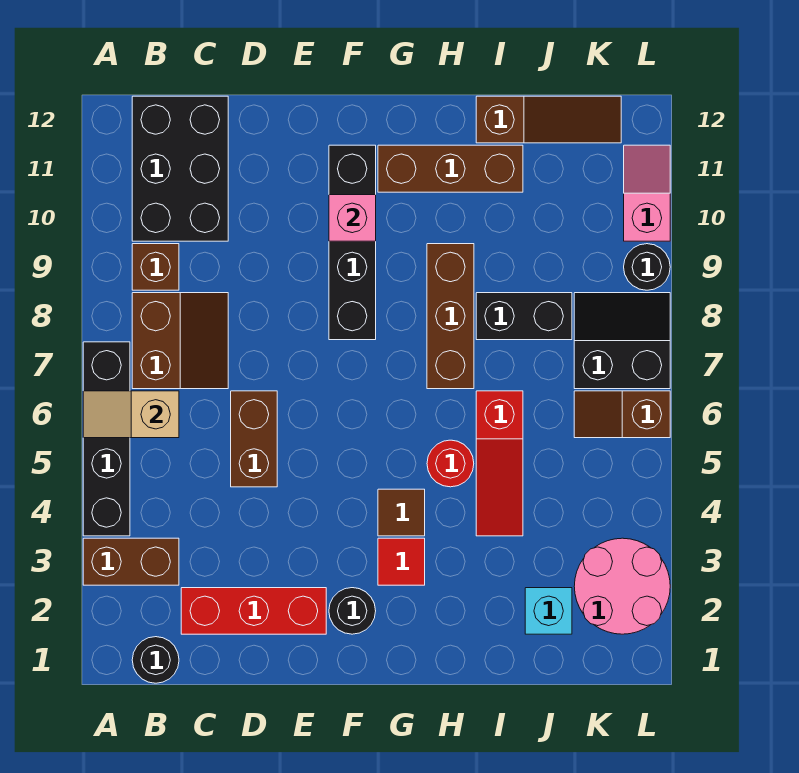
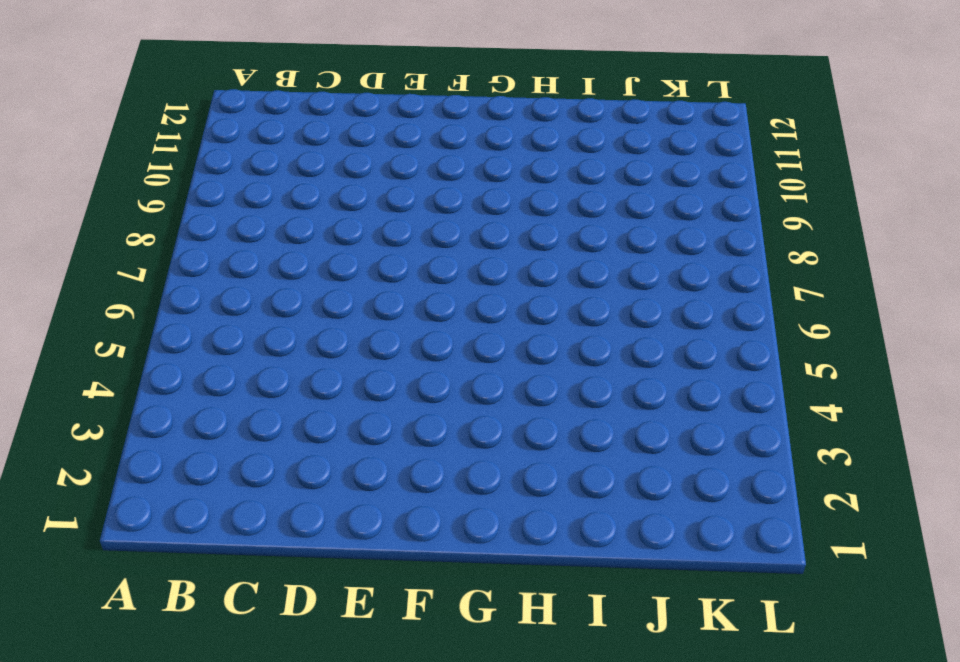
none -> brown 1x2 brick [83,538,179,585]
none -> black 1x4 brick [83,342,130,536]
none -> black 1x1 round brick [132,637,179,683]

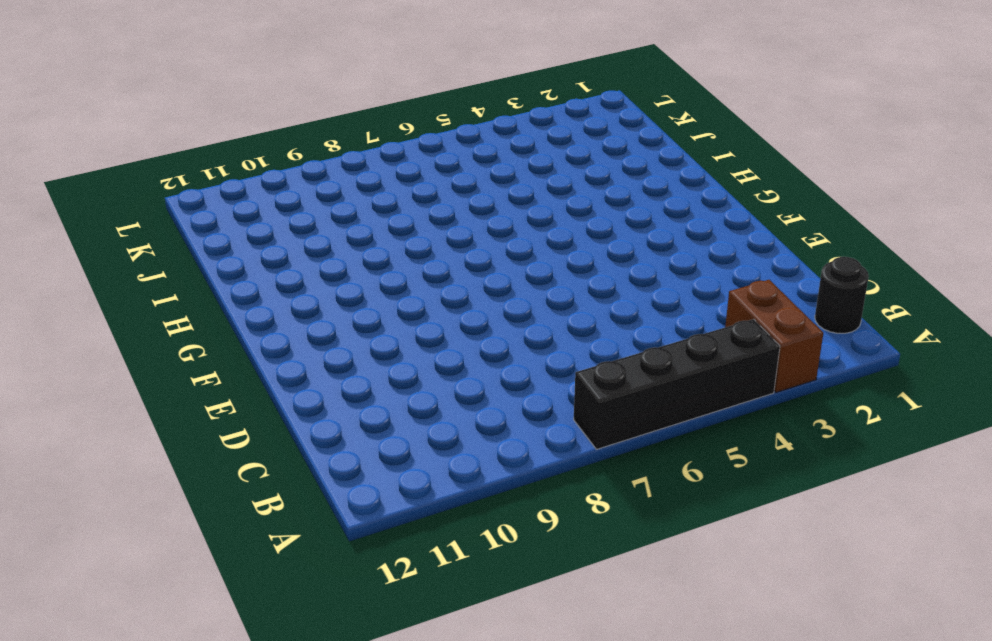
none -> brown 2x2 slope [132,293,228,389]
none -> brown 1x1 brick [132,244,179,290]
none -> black 2x3 brick [132,96,228,241]

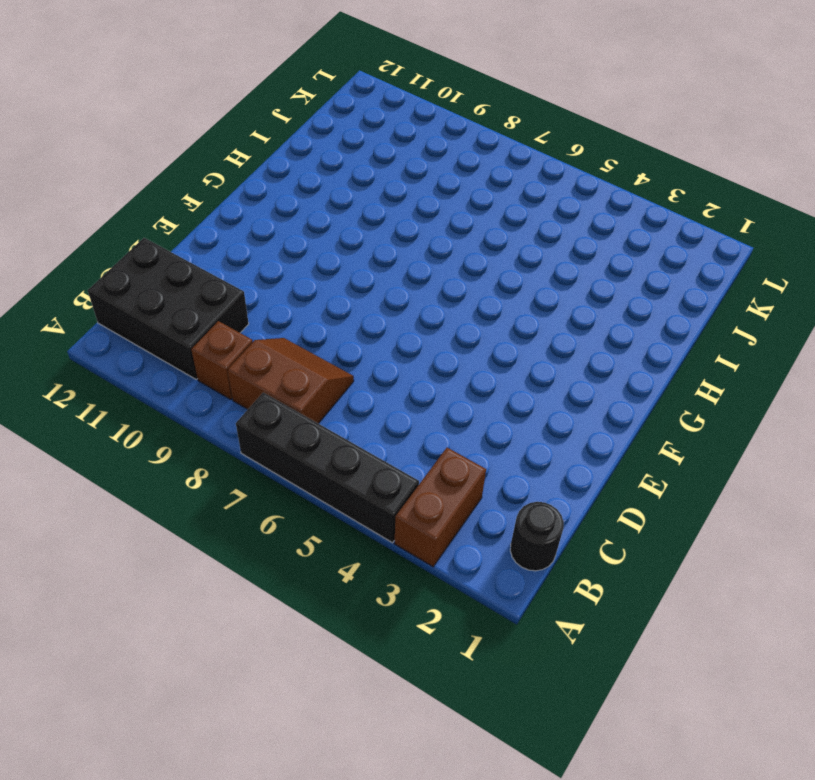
none -> red 1x3 brick [181,588,326,634]
none -> brown 1x2 brick [231,391,277,487]
none -> black 1x1 round brick [329,588,376,634]

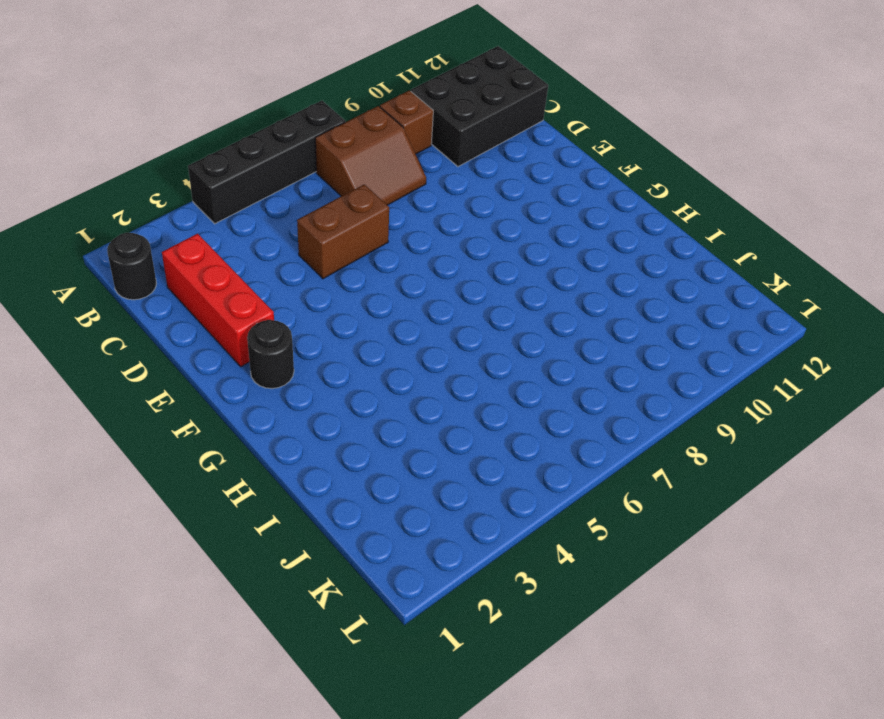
none -> brown 1x2 brick [83,538,179,585]
none -> black 1x4 brick [329,145,376,340]
none -> red 1x1 tile [378,538,425,585]

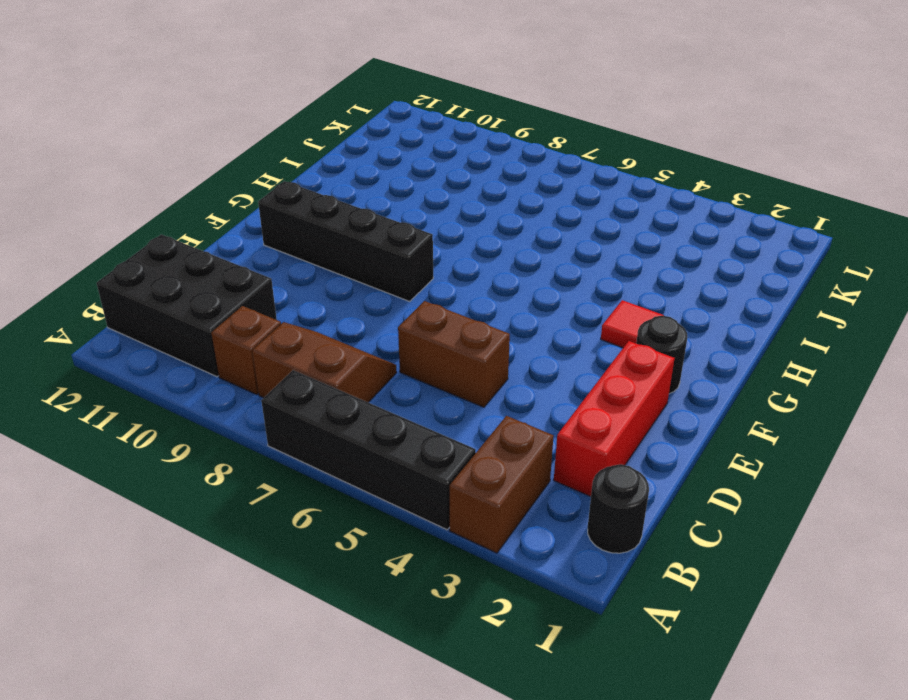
none -> brown 1x1 tile [378,489,425,536]
none -> brown 1x3 brick [378,145,523,192]
none -> red 1x1 round brick [427,440,474,487]

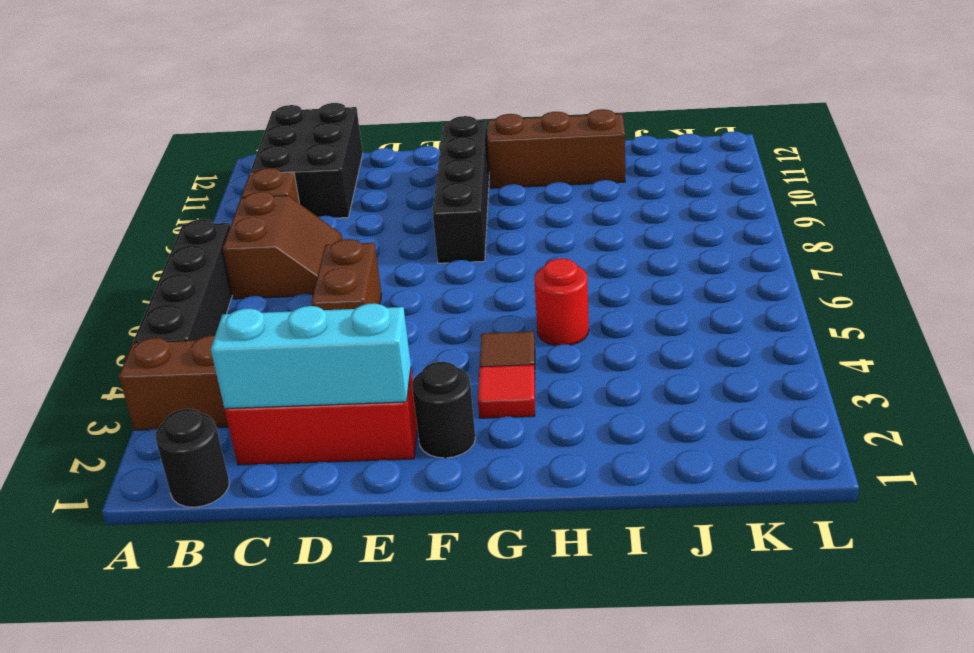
cyan 1x3 brick [211,303,411,409] -> none
none -> brown 1x3 brick [427,244,474,389]
none -> red 1x3 slope [476,391,523,536]
none -> black 1x2 brick [476,293,572,340]

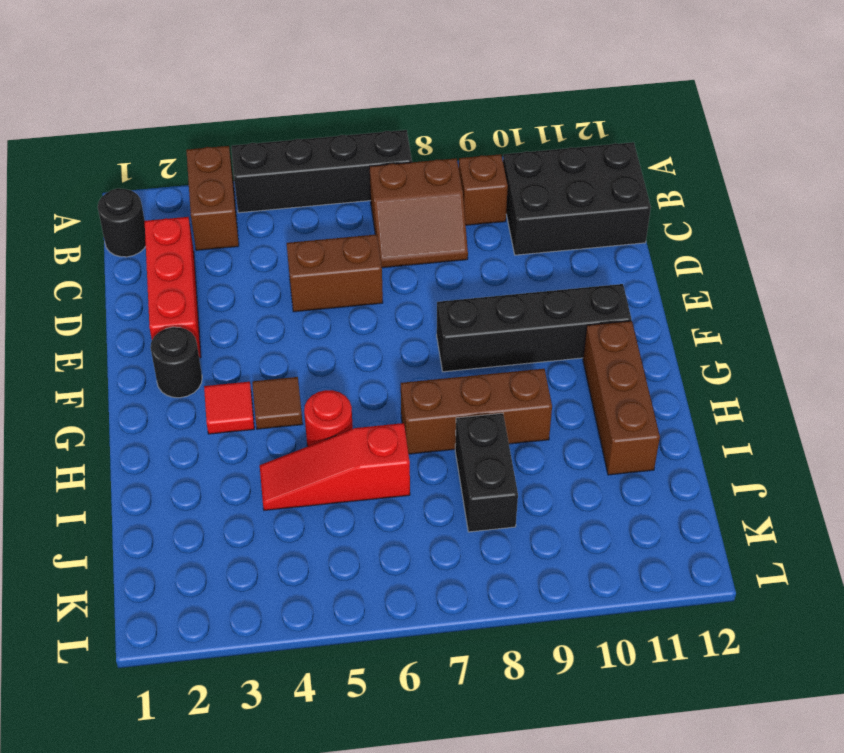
none -> brown 1x3 slope [476,96,621,143]
none -> cyan 1x1 brick [525,588,572,634]
none -> pink 2x2 round brick [574,538,670,634]

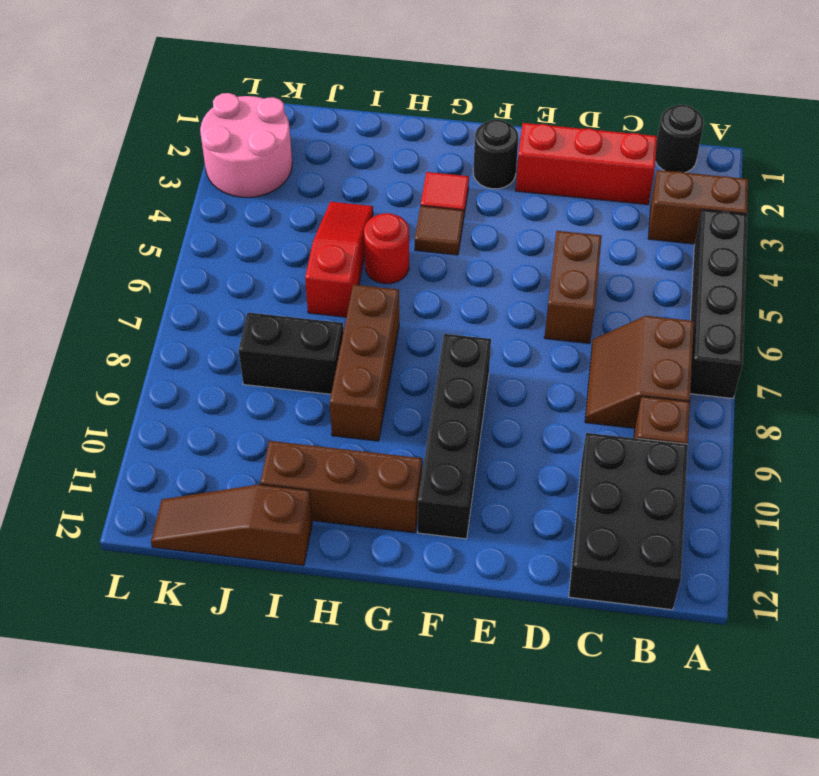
none -> cyan 1x1 brick [525,588,572,634]
none -> brown 1x2 slope [574,391,670,438]
none -> black 2x2 slope [574,293,670,389]

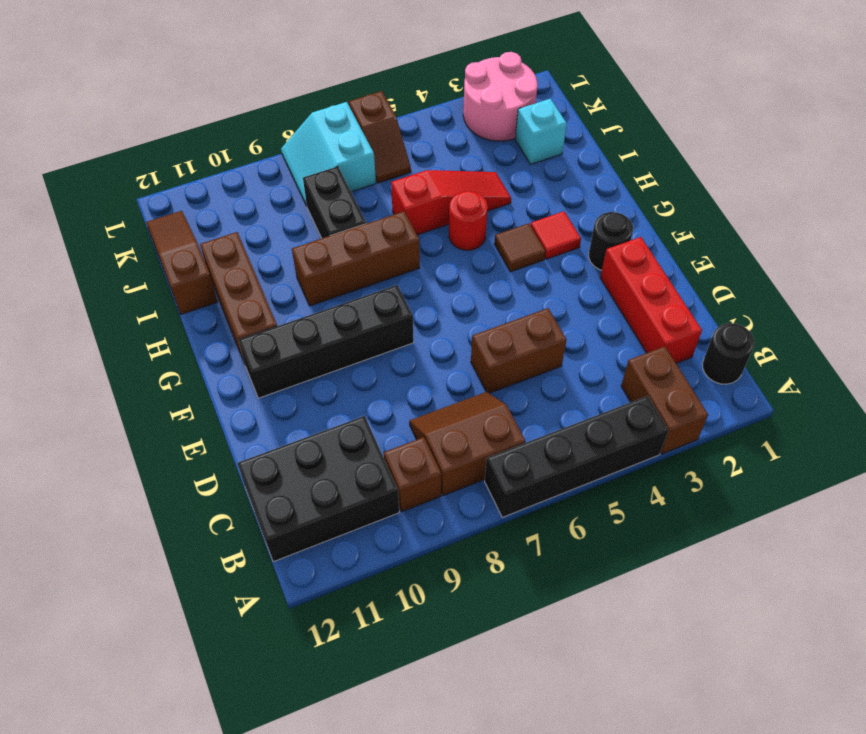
cyan 2x2 slope [281,102,376,206] -> black 2x2 slope [574,293,670,389]
none -> black 1x1 round brick [624,244,670,290]
none -> pink 1x2 slope [624,145,670,241]
none -> tan 1x2 slope [83,391,179,438]

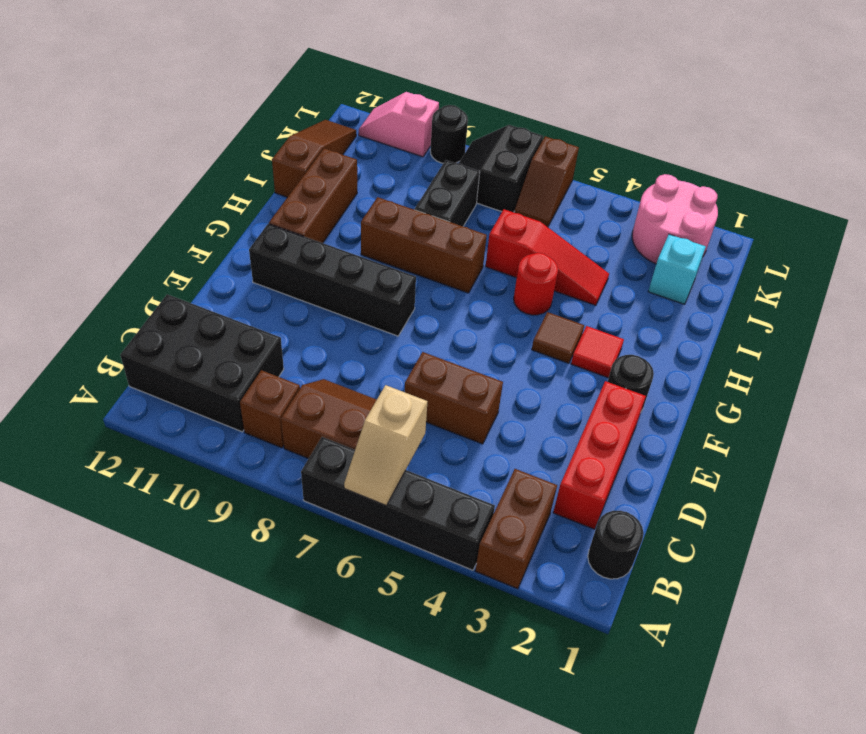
none -> pink 1x1 brick [329,195,376,241]

